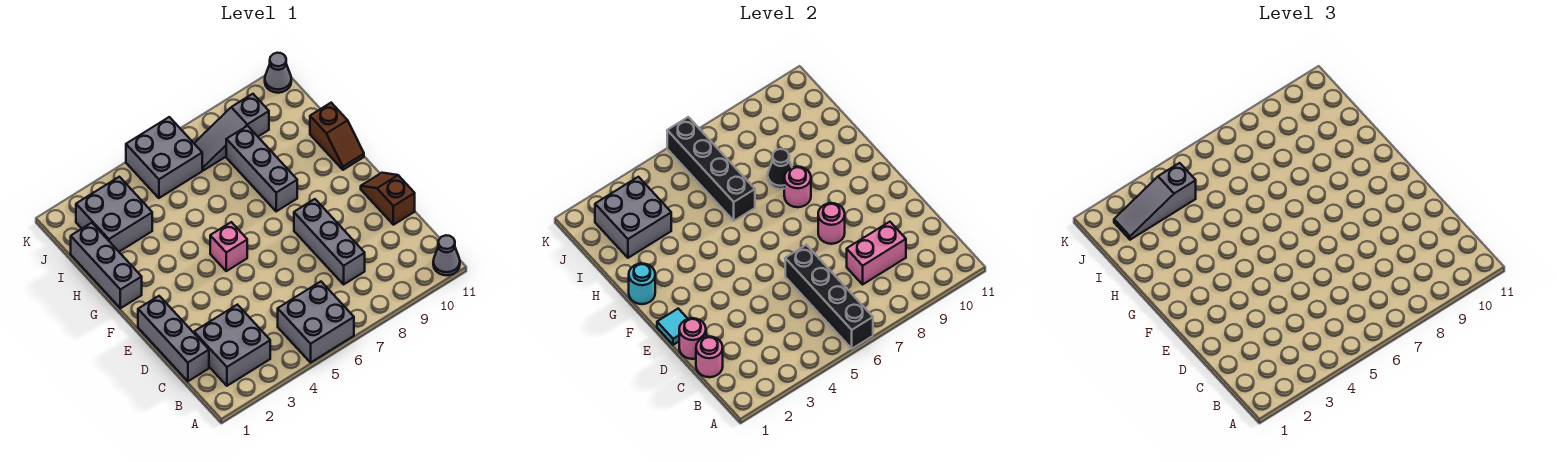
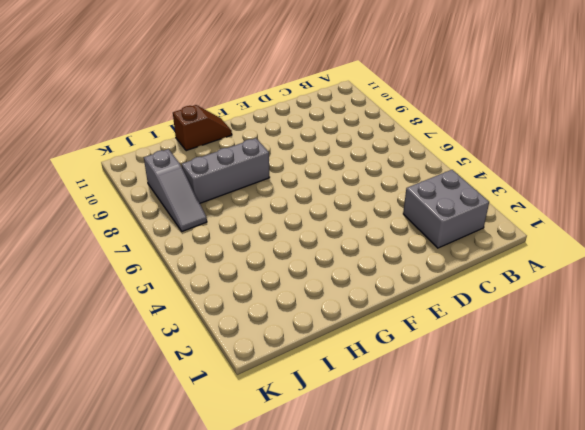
none -> grey 2x2 brick [278,282,354,362]
none -> grey 1x1 cone [433,235,460,275]
none -> grey 1x3 brick [138,296,209,381]

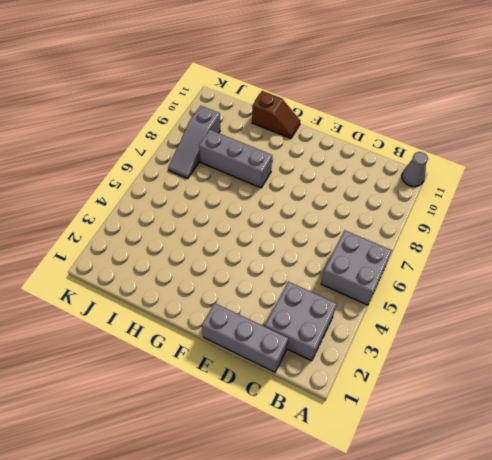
none -> grey 1x3 brick [294,199,365,284]
none -> brown 1x2 slope [361,173,415,225]
none -> pink 1x1 brick [210,222,247,271]

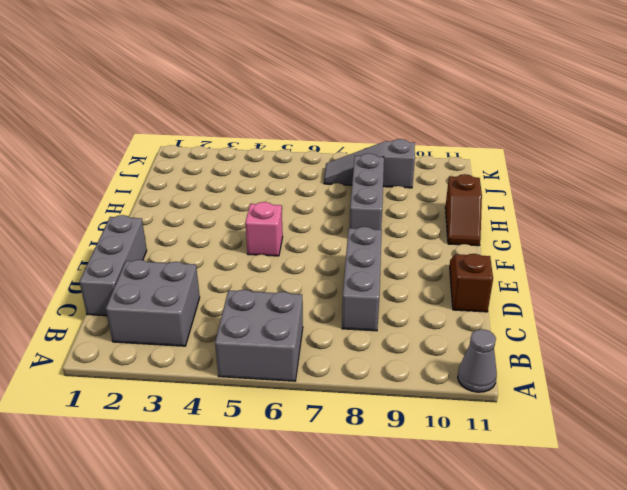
none -> grey 1x3 brick [71,223,142,308]
none -> grey 2x2 brick [76,177,152,252]
none -> grey 2x2 brick [126,117,202,198]

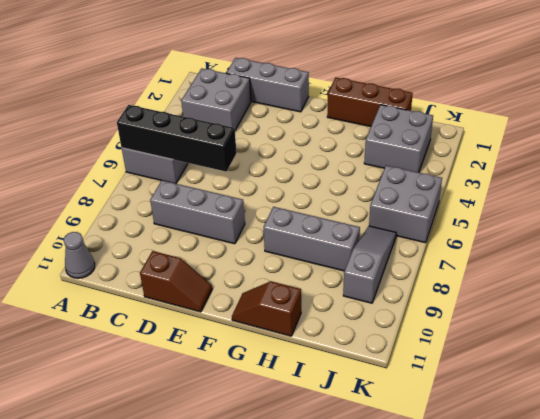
brown 1x3 brick [327,78,413,126] -> grey 1x3 brick [71,223,142,308]
none -> pink 1x1 brick [210,222,247,271]
none -> grey 1x1 cone [265,53,291,93]
none -> pink 1x1 round brick [696,337,723,377]

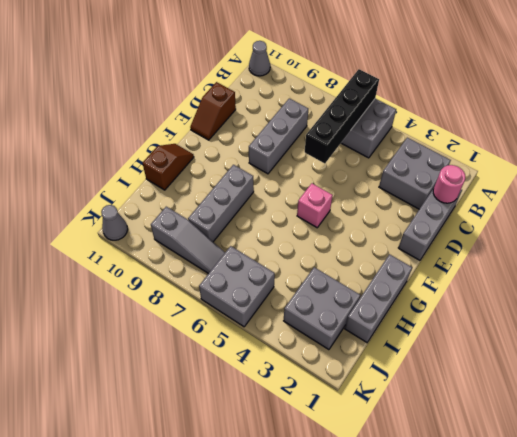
none -> pink 1x2 brick [847,222,906,284]
none -> pink 1x1 round brick [679,318,706,359]
none -> cyan 1x1 tile [657,309,688,345]

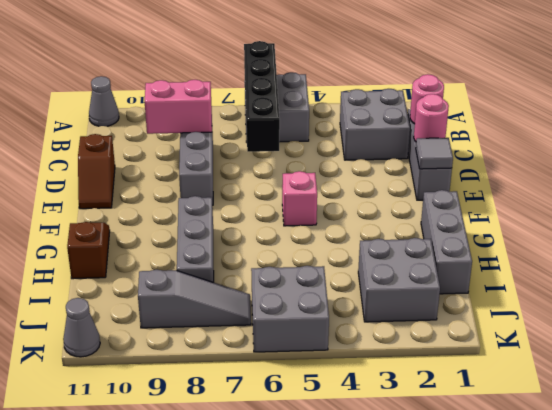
grey 1x1 tile [416,138,453,169] -> cyan 1x1 tile [657,309,688,345]
none -> pink 1x1 round brick [818,203,845,244]
none -> cyan 1x1 round brick [629,263,655,304]
none -> pink 1x1 round brick [784,167,811,207]

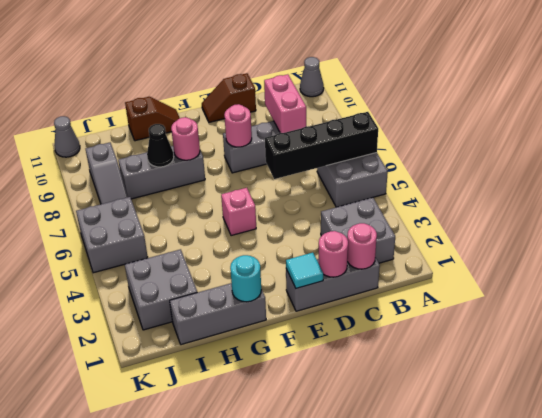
none -> black 1x4 brick [667,117,755,221]
none -> grey 2x2 brick [595,177,671,258]
none -> grey 1x3 slope [1114,163,1196,240]

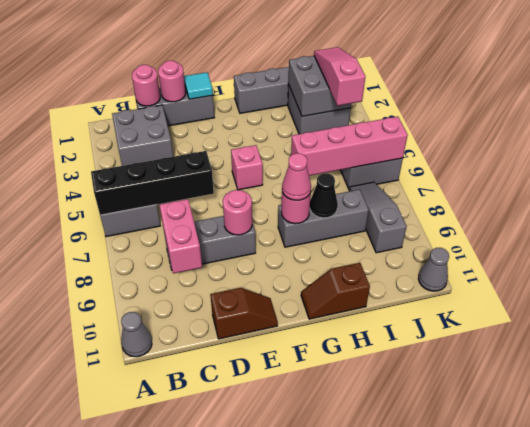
pink 1x1 cone [282,153,311,200] -> none
pink 1x4 brick [291,117,408,176] -> black 1x4 brick [667,117,755,221]
pink 1x3 slope [314,47,365,106] -> grey 1x3 slope [1114,163,1196,240]
none -> cyan 1x1 round brick [629,263,655,304]

